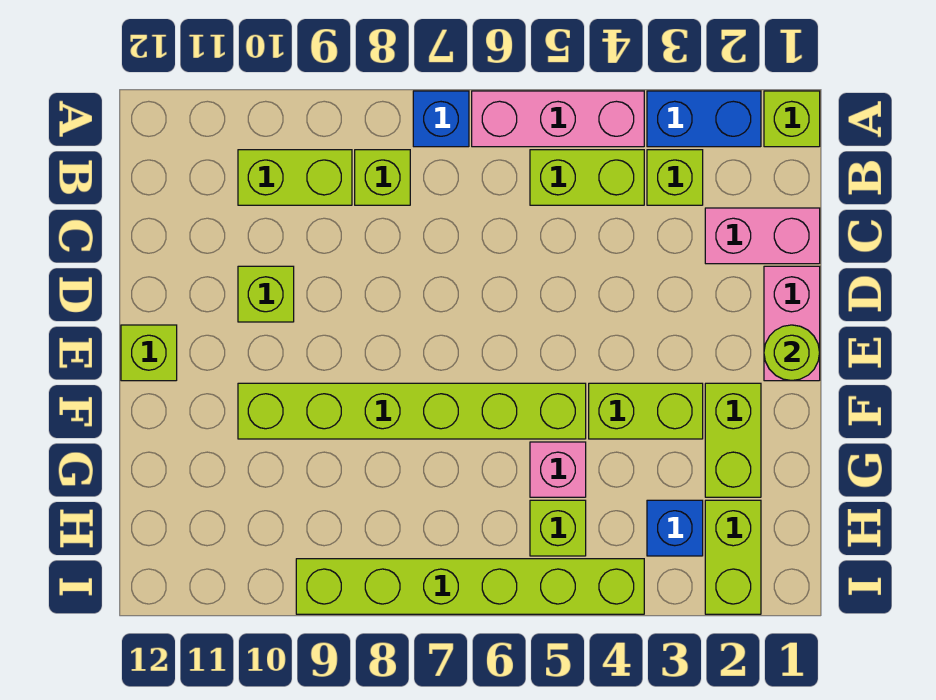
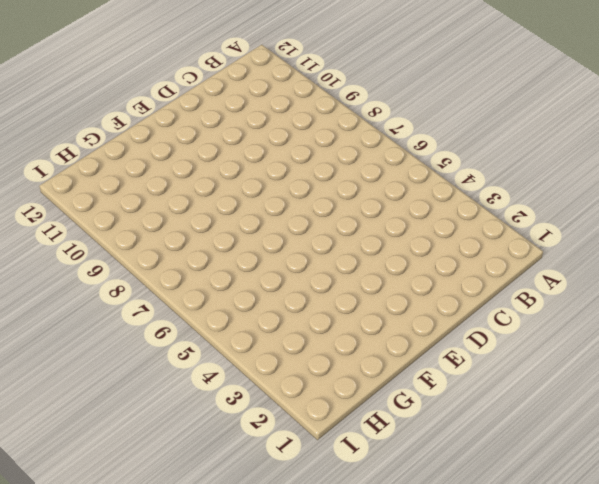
none -> lime 1x1 brick [764,91,820,147]
none -> blue 1x2 brick [647,91,761,147]
none -> pink 1x3 brick [472,91,644,147]

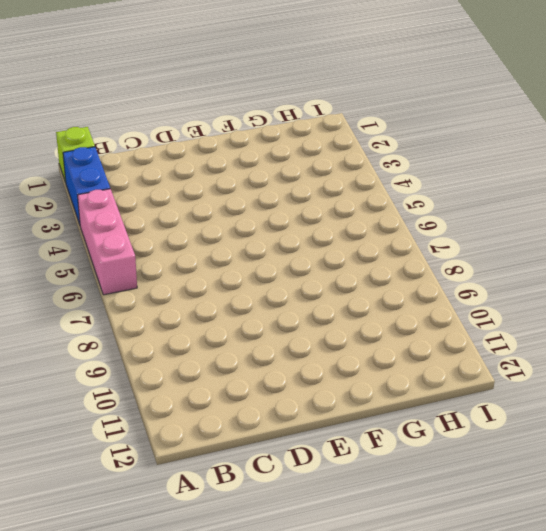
none -> blue 1x1 brick [413,91,469,147]
none -> lime 1x1 brick [647,150,703,205]
none -> lime 1x2 brick [530,150,644,205]

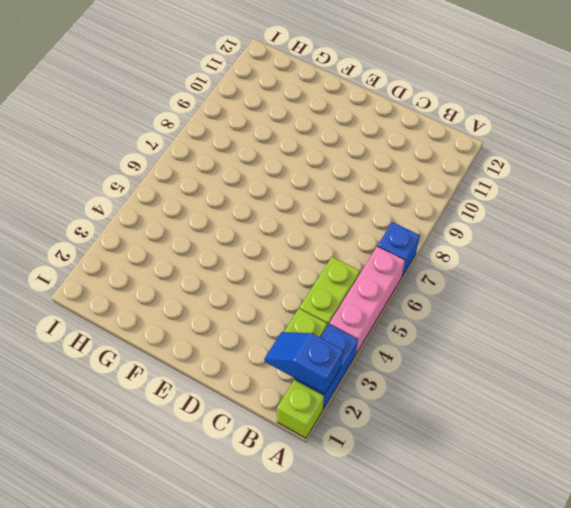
blue 1x2 slope [264,332,343,394] -> none
none -> lime 1x1 brick [355,150,410,205]
none -> lime 1x2 brick [238,150,352,205]
none -> pink 1x2 brick [705,208,820,264]

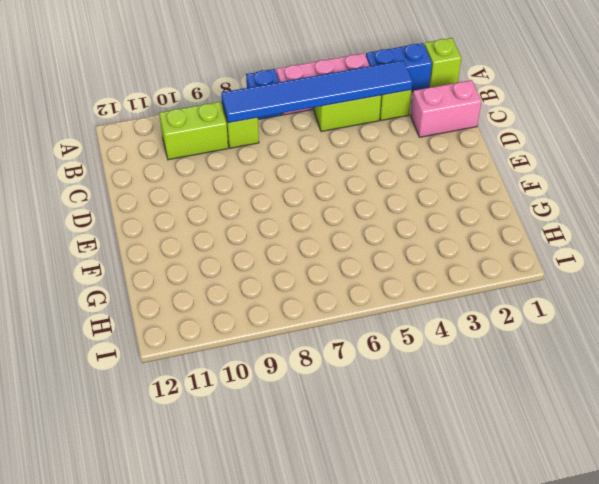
blue 1x6 tile [221,60,412,123] -> none
none -> pink 1x2 brick [764,266,820,381]
none -> lime 1x1 brick [238,266,294,322]
none -> lime 1x1 brick [121,325,177,381]

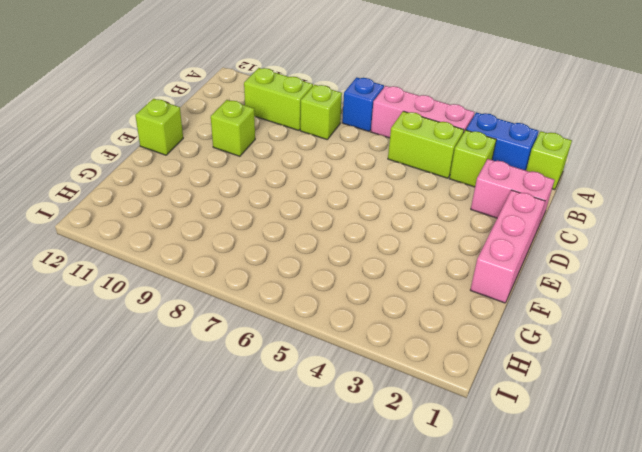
pink 1x3 brick [470,190,545,303] -> pink 1x2 brick [764,266,820,381]
none -> lime 1x2 brick [705,383,761,497]
none -> lime 1x2 brick [589,383,703,439]
none -> lime 1x6 brick [238,383,586,439]

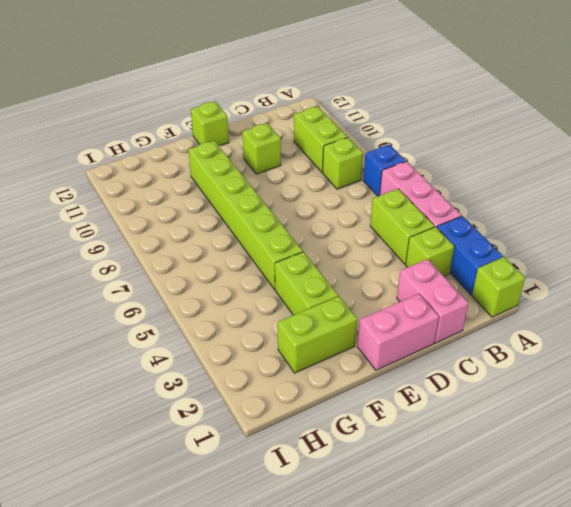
none -> pink 1x1 brick [530,442,586,497]
none -> lime 1x2 brick [705,500,761,614]
none -> blue 1x1 brick [647,500,703,556]

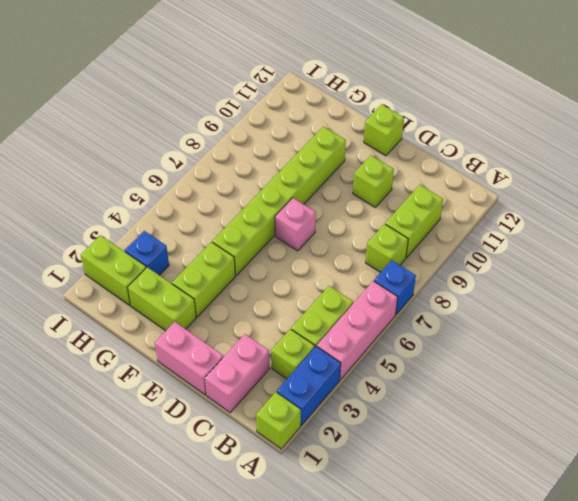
pink 1x1 brick [275,198,316,251] -> pink 1x1 brick moved to [530,442,586,497]
none -> lime 1x1 brick [530,500,586,556]
none -> lime 1x6 brick [296,559,644,614]
none -> lime 1x1 round brick [764,325,820,381]

